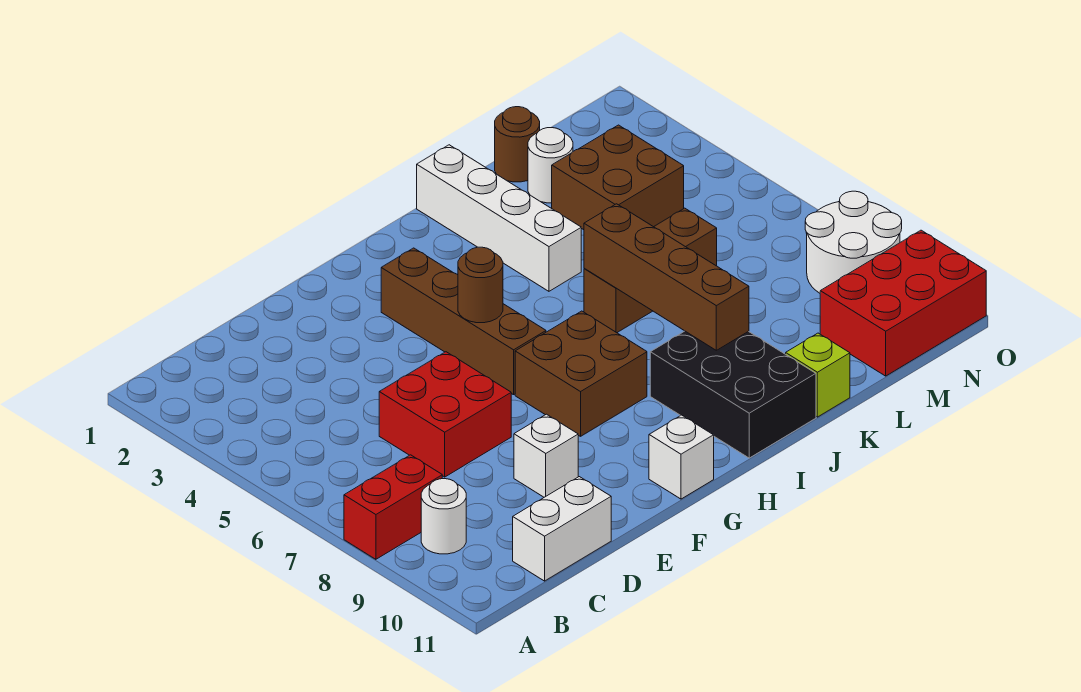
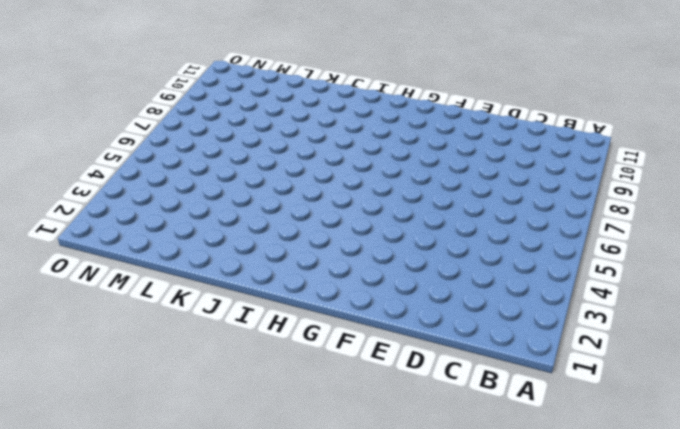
none -> red 1x2 brick [344,455,442,559]
none -> white 1x1 round brick [421,479,466,554]
none -> white 1x2 brick [513,477,611,581]

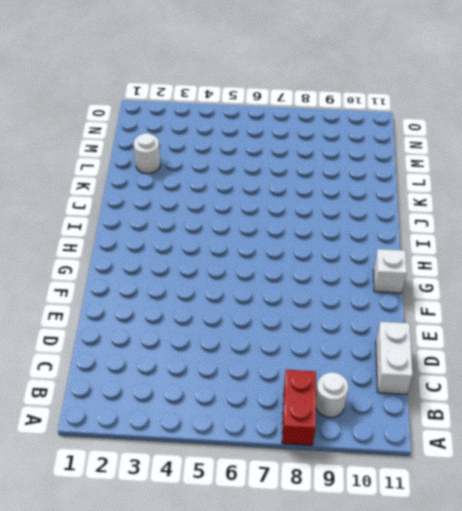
none -> red 2x2 brick [379,352,511,477]
none -> white 1x1 brick [514,414,578,497]
none -> brown 1x4 brick [381,248,546,395]

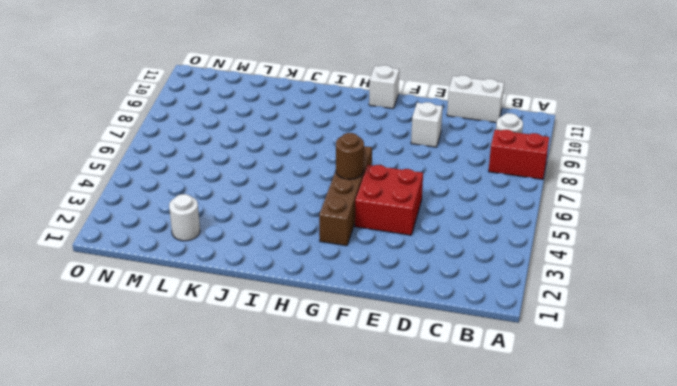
red 2x2 brick [355,165,423,235] -> red 2x2 brick moved to [379,352,511,477]
none -> brown 2x2 brick [515,311,647,436]
none -> black 2x3 brick [650,331,816,458]
none -> white 1x4 brick [417,145,581,291]

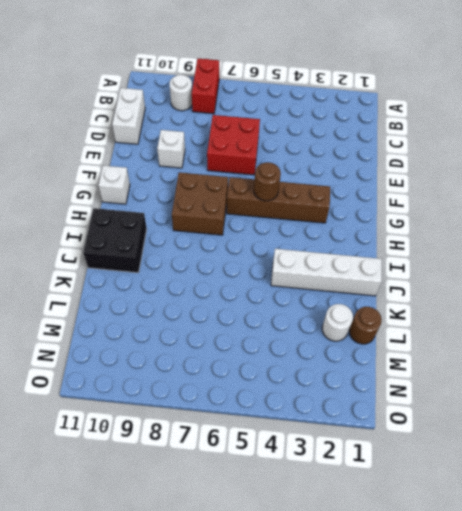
black 2x2 brick [83,208,147,273] -> black 2x3 brick [650,331,816,458]
none -> brown 1x3 brick [584,208,717,333]
none -> lime 1x1 brick [786,333,850,417]
none -> brown 2x2 brick [552,125,684,230]

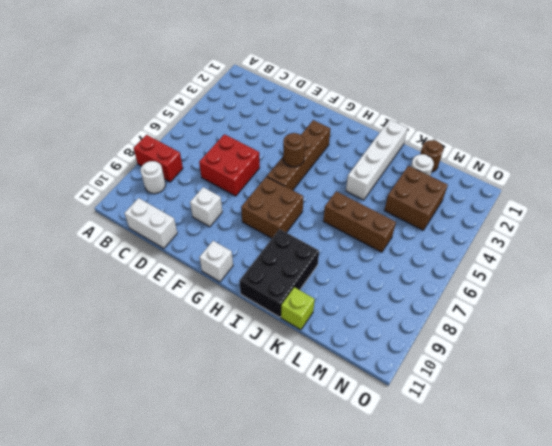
none -> red 2x3 brick [820,230,986,376]
none -> white 2x2 round brick [805,191,902,293]
none -> brown 1x4 brick [584,204,749,350]

